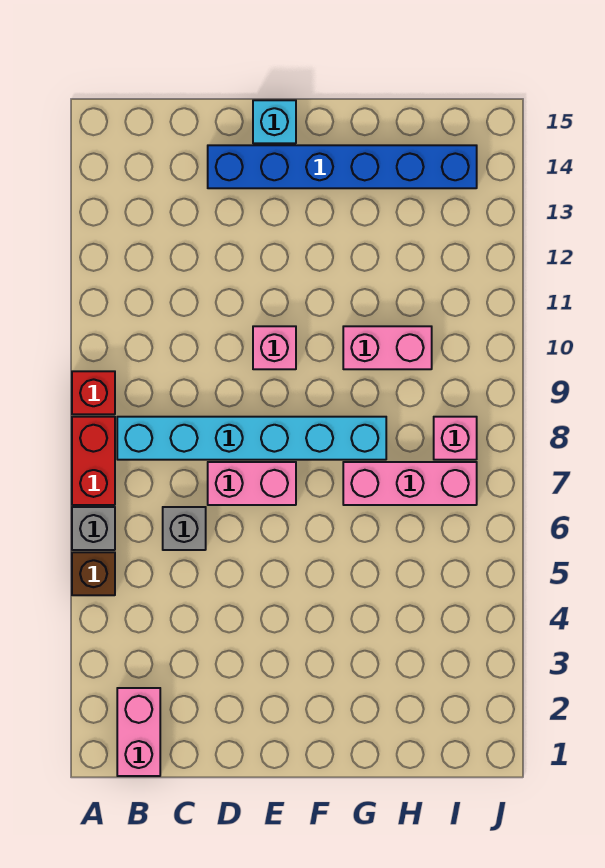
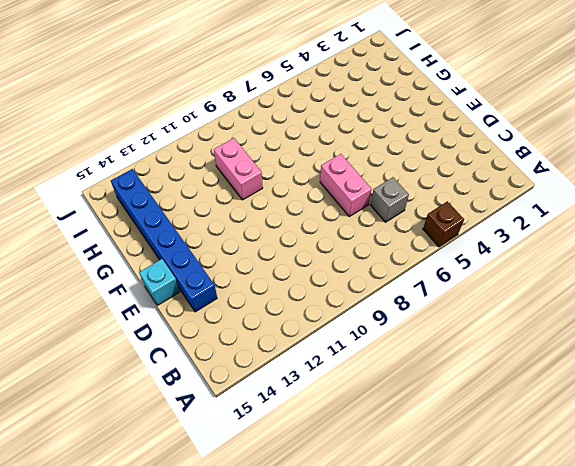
none -> grey 1x1 brick [72,507,115,550]
none -> red 1x2 brick [72,417,115,505]
none -> red 1x1 brick [72,371,115,414]

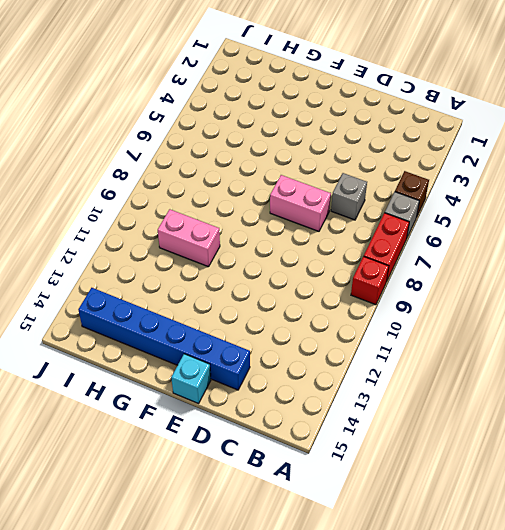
none -> pink 1x2 brick [117,688,160,776]
none -> cyan 1x6 brick [117,417,386,460]
none -> pink 1x1 brick [253,326,296,369]

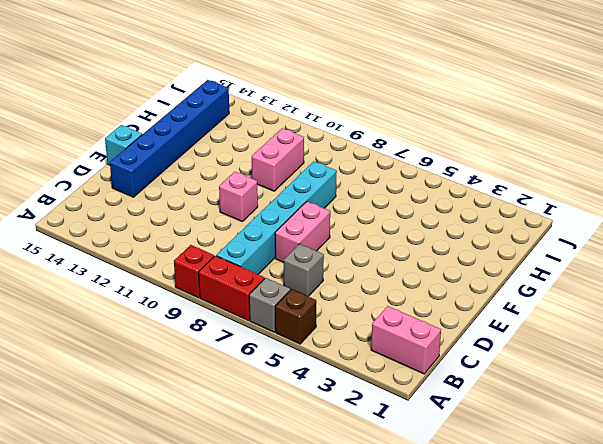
none -> pink 1x3 brick [343,462,477,505]
none -> pink 1x1 brick [434,417,477,460]

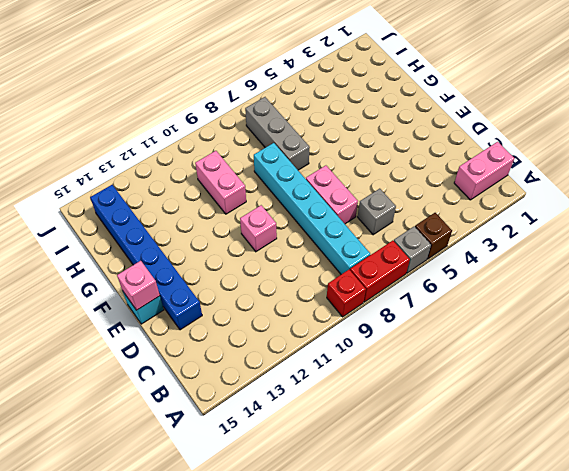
pink 1x1 brick [117,261,160,310] -> pink 1x1 brick moved to [434,417,477,460]
grey 1x3 brick [245,97,310,170] -> pink 1x3 brick [343,462,477,505]

